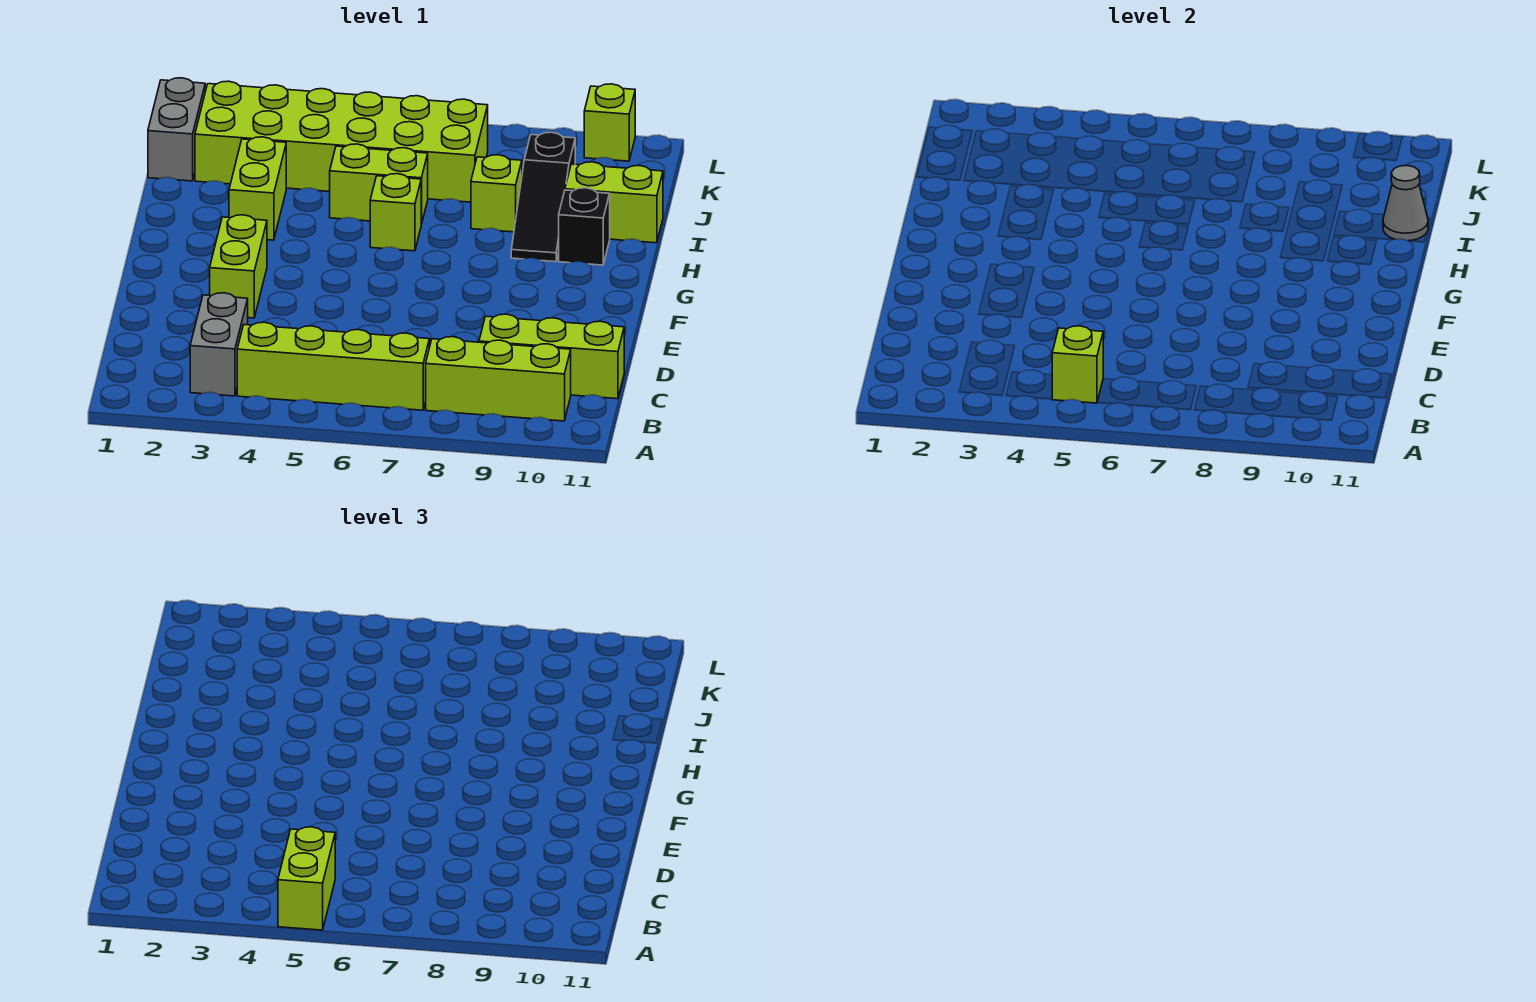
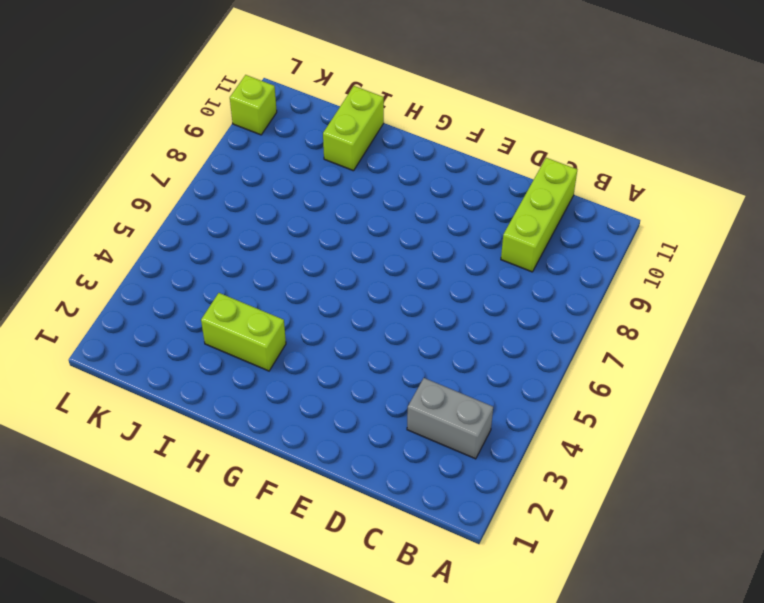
none -> lime 1x4 brick [237,322,429,410]
none -> lime 1x3 brick [426,337,571,421]
none -> lime 1x2 brick [210,215,267,318]

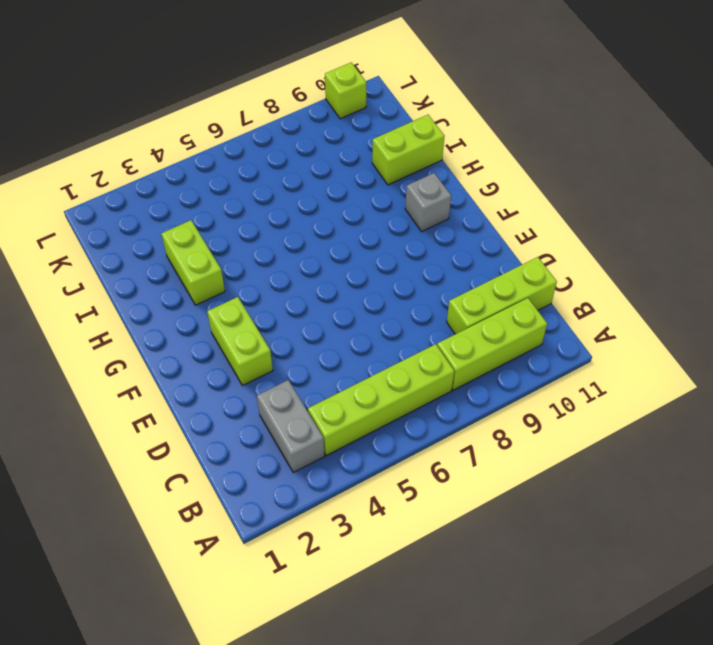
grey 1x1 brick [405,173,451,231] -> none
none -> lime 1x1 brick [370,174,421,251]
none -> black 1x3 slope [511,132,575,262]
none -> black 1x1 brick [559,188,610,265]

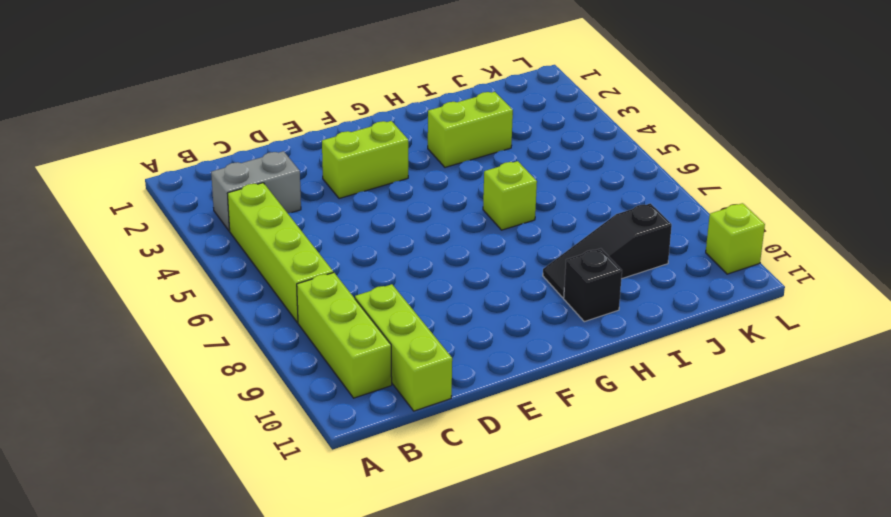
none -> lime 1x2 brick [330,144,428,225]
none -> lime 1x1 brick [471,155,522,232]
none -> lime 1x2 brick [565,162,663,243]

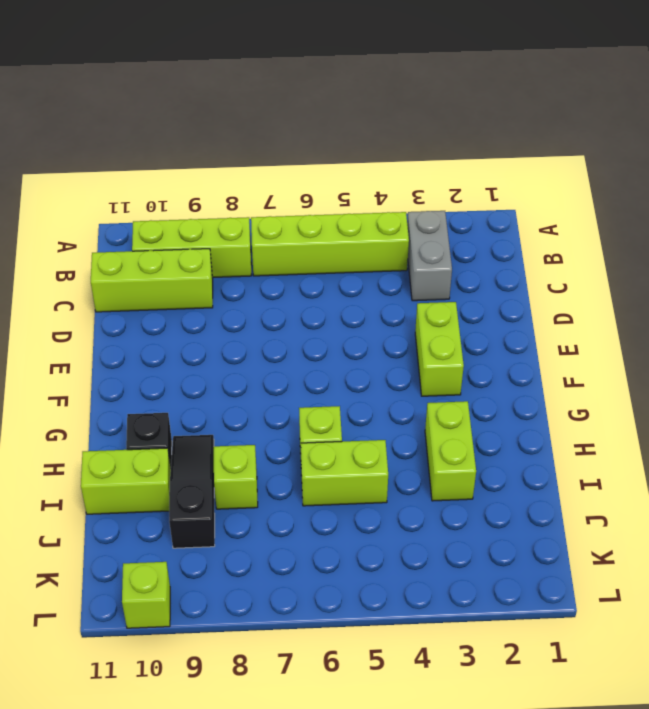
none -> grey 1x2 brick [148,78,205,181]
none -> lime 2x6 brick [195,81,488,202]
none -> lime 1x1 brick [1052,326,1103,403]

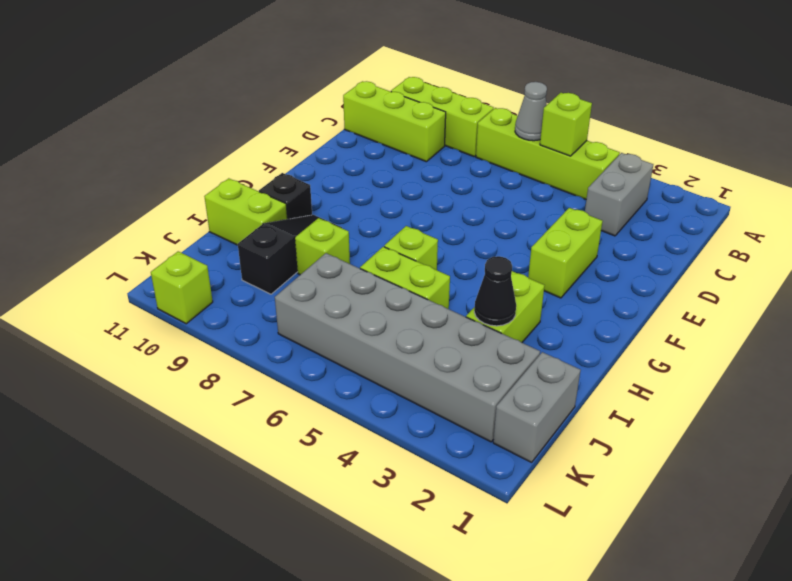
grey 1x1 cone [515,82,547,141] -> grey 1x1 cone moved to [1383,166,1428,241]
black 1x1 cone [474,256,516,326] -> none
grey 2x6 brick [275,253,540,442] -> lime 2x6 brick [195,81,488,202]
none -> lime 1x2 brick [278,827,335,930]

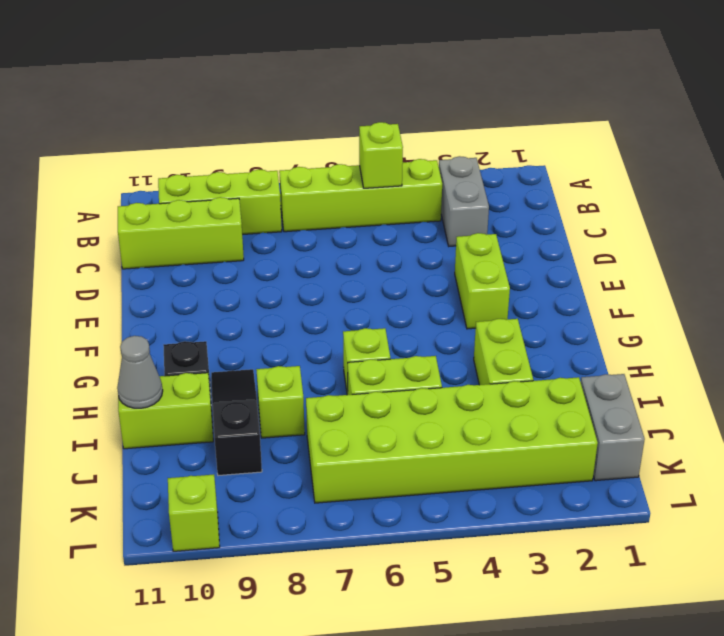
none -> lime 1x2 brick [278,827,335,930]

